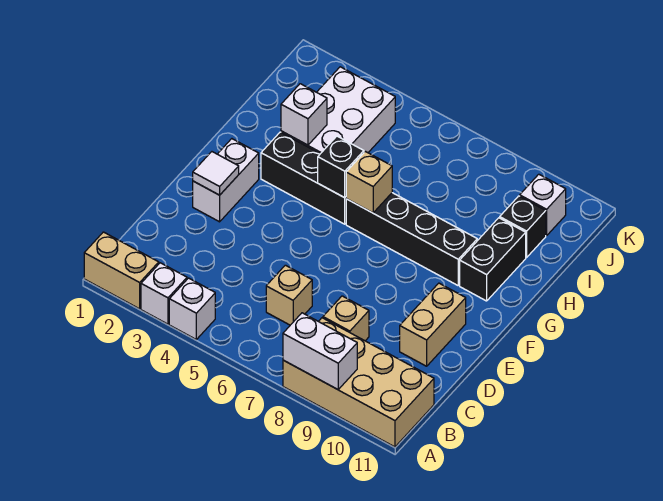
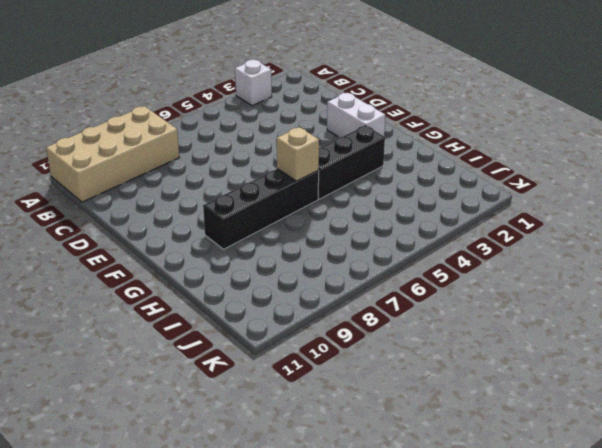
none -> tan 1x2 brick [84,232,159,309]
none -> white 1x1 brick [169,278,215,339]
none -> tan 1x1 brick [266,265,312,325]

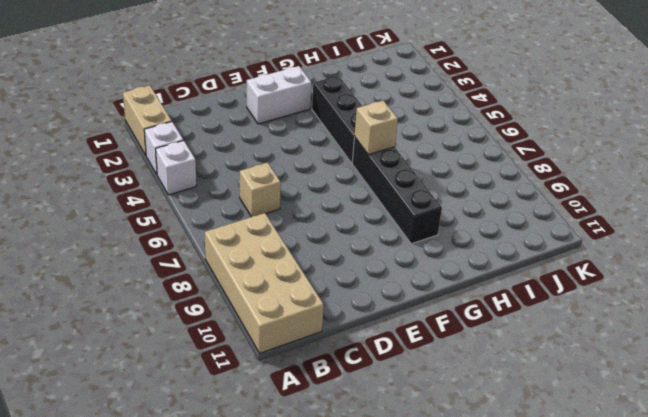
none -> tan 1x1 brick [323,296,369,341]
none -> tan 1x2 brick [400,283,466,366]
none -> black 1x2 brick [460,218,526,301]

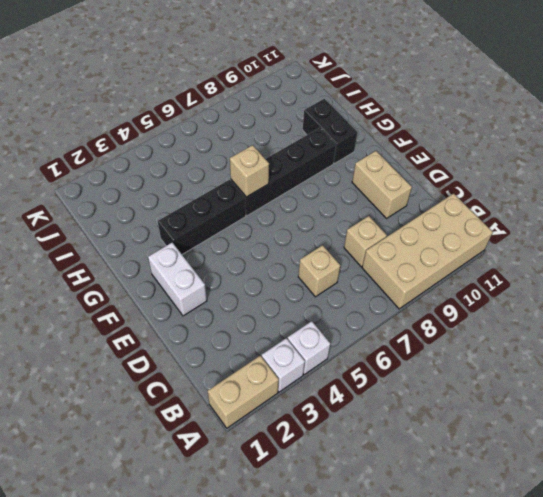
none -> white 2x3 brick [281,67,395,154]
none -> black 1x1 brick [500,196,546,257]
none -> white 1x1 brick [520,174,566,236]

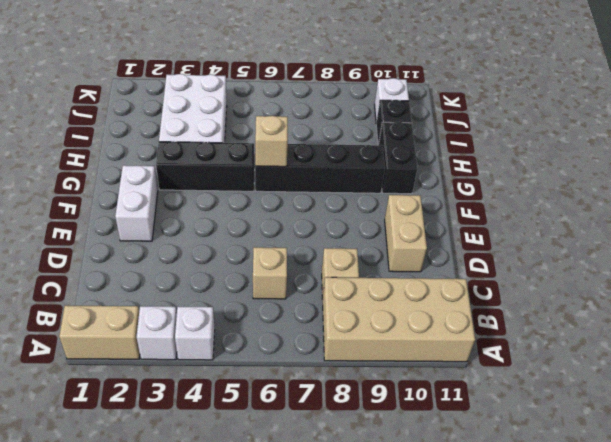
none -> white 1x2 brick [283,313,357,390]
none -> white 1x1 tile [193,152,239,195]
none -> black 1x1 brick [318,136,364,198]

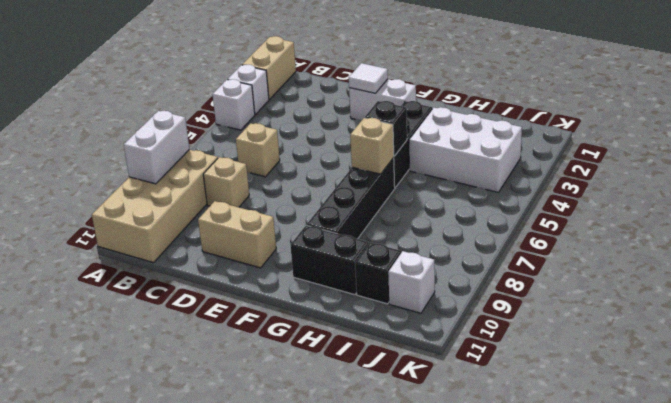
none -> white 1x1 brick [281,84,327,145]

